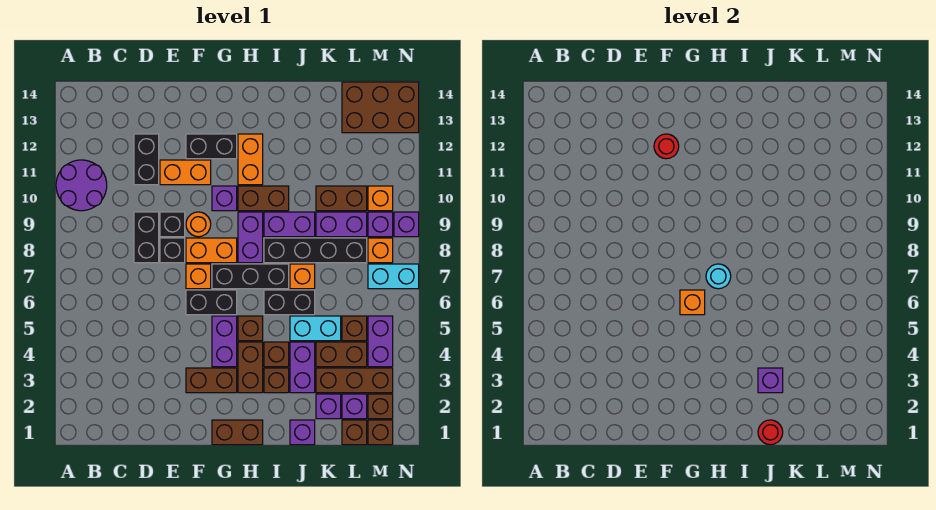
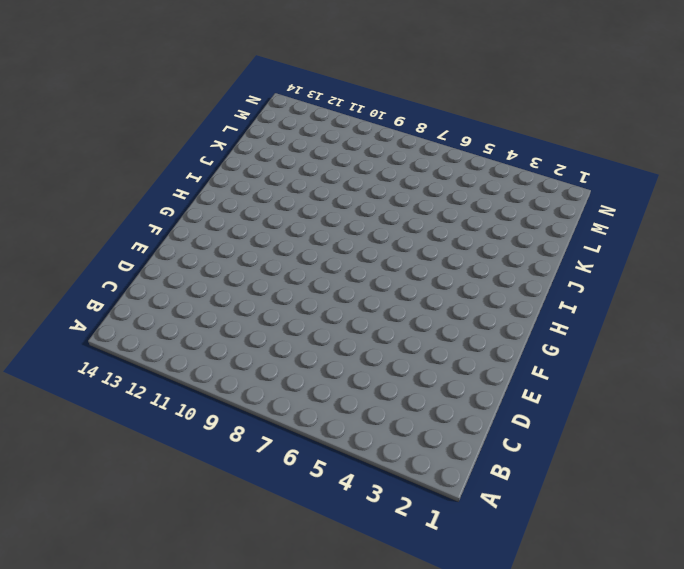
none -> purple 2x2 round brick [56,160,107,211]
none -> black 1x2 brick [134,212,159,263]
none -> black 1x2 brick [134,134,159,185]
none -> black 1x1 brick [160,238,185,263]

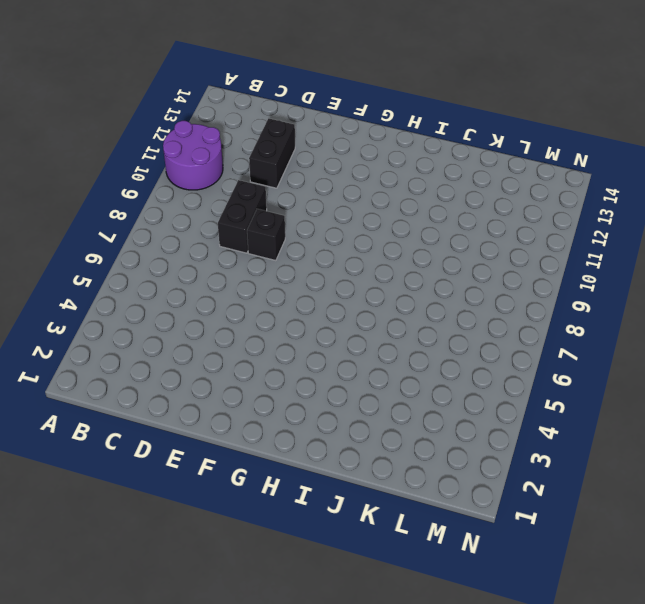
none -> black 1x1 brick [160,212,185,237]
none -> orange 1x2 brick [160,160,211,185]
none -> brown 1x2 brick [186,368,237,393]
none -> black 1x2 brick [186,290,237,315]

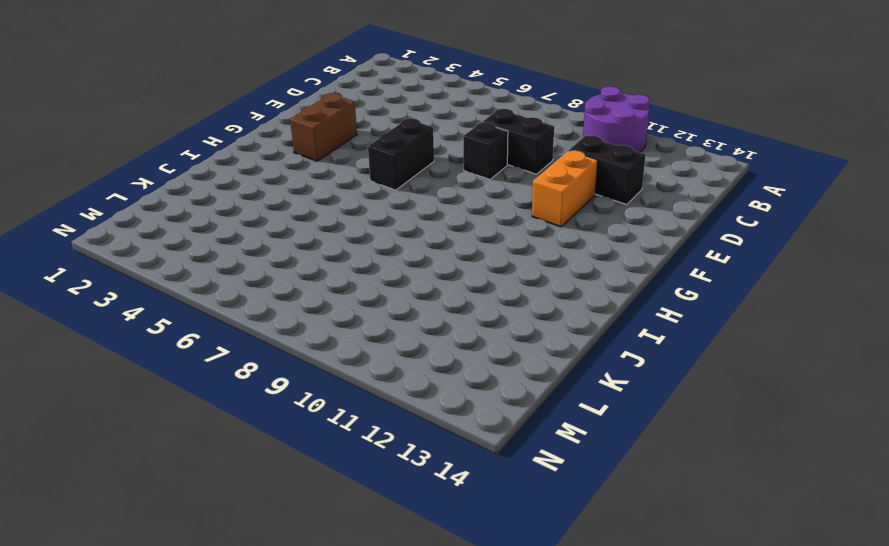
none -> black 1x1 brick [160,212,185,237]
none -> orange 1x1 brick [186,264,211,289]
none -> orange 1x2 brick [186,238,237,263]
none -> orange 1x1 round brick [186,212,211,237]

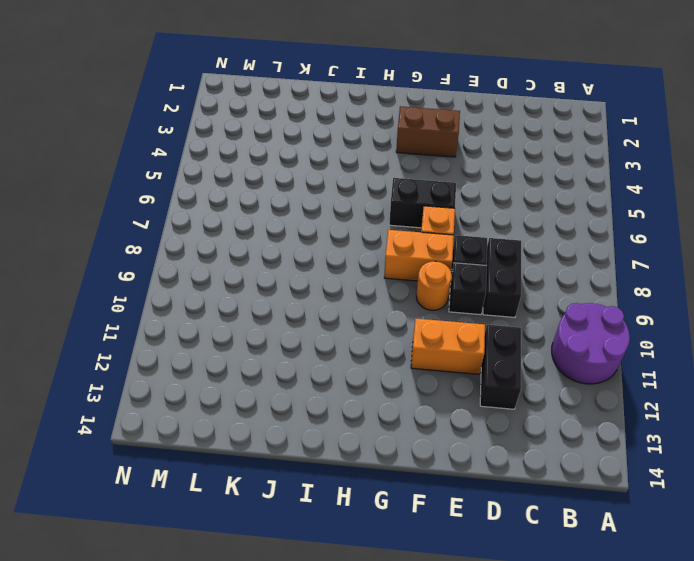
none -> black 1x2 brick [186,134,237,159]
none -> brown 1x2 brick [212,420,263,445]
none -> purple 1x2 brick [212,316,237,367]
none -> black 1x3 brick [212,264,289,289]

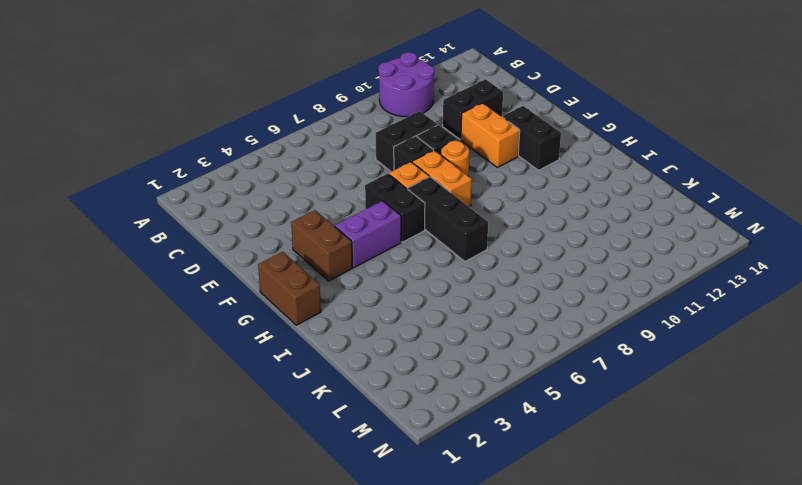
none -> purple 1x1 brick [212,186,237,211]
none -> brown 1x2 brick [238,342,263,393]
none -> brown 1x1 brick [238,316,263,341]
none -> purple 1x2 brick [238,212,263,263]

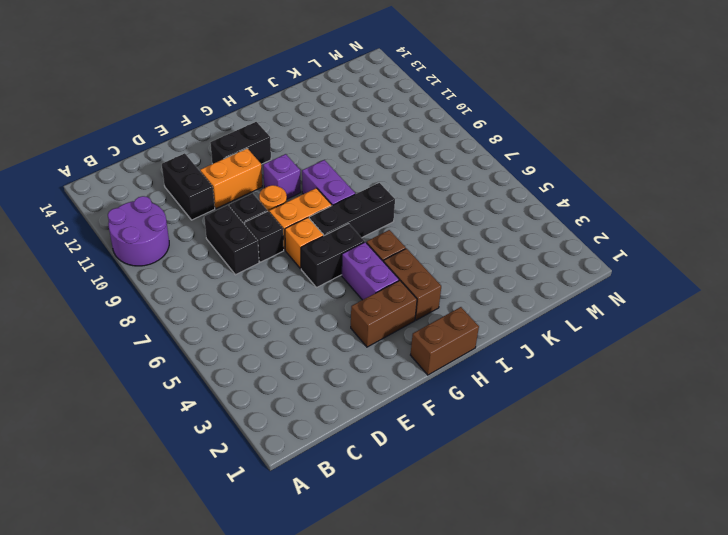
none -> brown 1x2 brick [238,186,289,211]
none -> orange 1x2 brick [238,134,263,185]
none -> brown 1x1 brick [264,368,289,393]
none -> brown 1x1 brick [264,342,289,367]

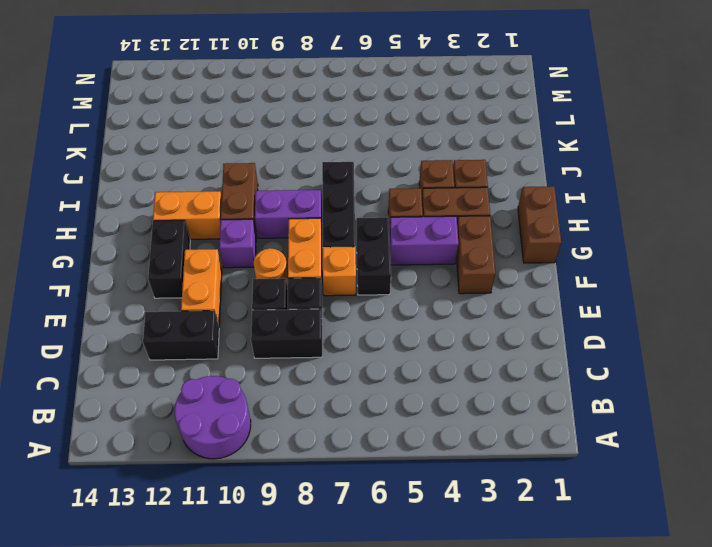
none -> black 1x2 brick [264,290,315,315]
none -> black 1x4 brick [264,238,367,263]
none -> purple 1x2 brick [264,212,315,237]
none -> purple 1x1 brick [290,420,315,445]

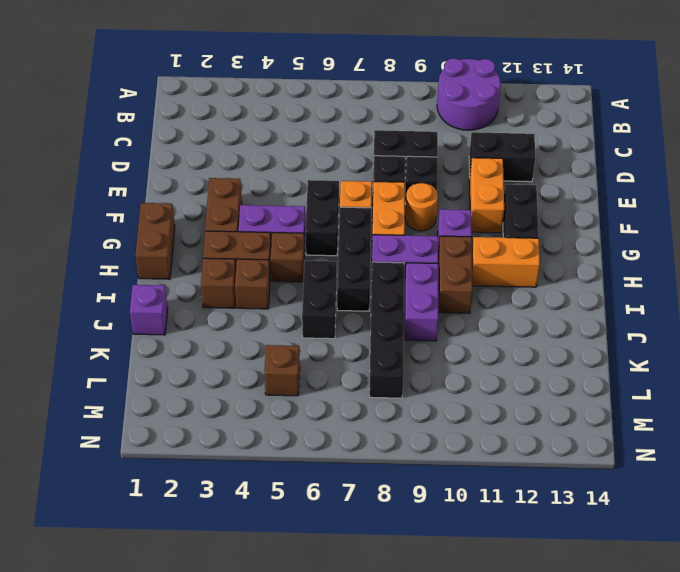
none -> purple 1x2 brick [290,342,315,393]
none -> cyan 1x2 brick [290,316,341,341]
none -> orange 1x1 brick [290,264,315,289]
none -> purple 1x1 brick [316,394,341,419]

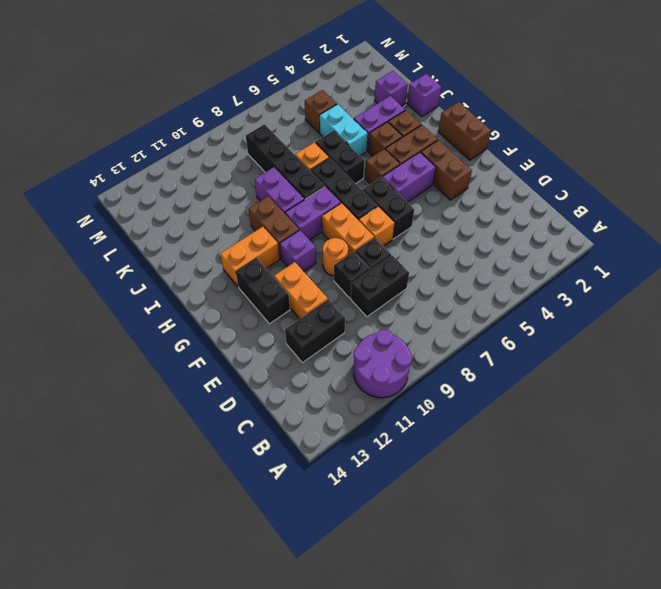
none -> brown 1x3 brick [316,368,393,393]
none -> brown 1x2 brick [316,342,367,367]
none -> purple 1x2 brick [316,212,367,237]
none -> brown 1x2 brick [316,186,367,211]

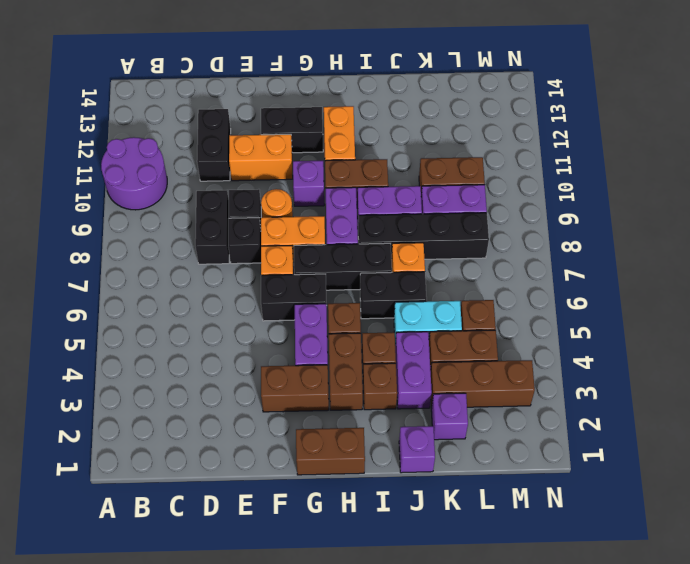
none -> brown 1x1 brick [342,420,367,445]
none -> purple 1x1 brick [342,394,367,419]
none -> brown 2x3 brick [342,82,419,133]
none -> brown 1x1 brick [368,420,393,445]

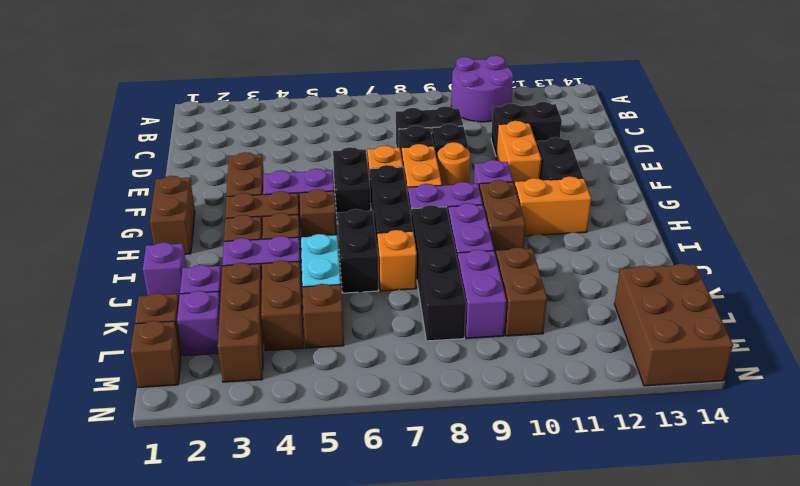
none -> brown 1x1 brick [368,394,393,419]
none -> purple 1x2 brick [368,316,393,367]
none -> cyan 1x2 brick [368,264,419,289]
none -> orange 1x1 brick [368,238,393,263]

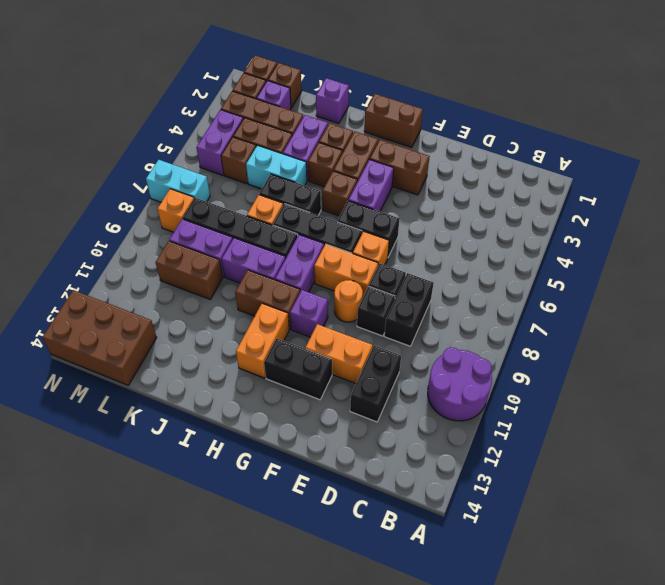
none -> purple 1x1 brick [316,394,341,419]
none -> purple 1x1 brick [368,212,393,237]
none -> orange 1x1 brick [368,186,393,211]
none -> purple 1x1 brick [394,212,419,237]

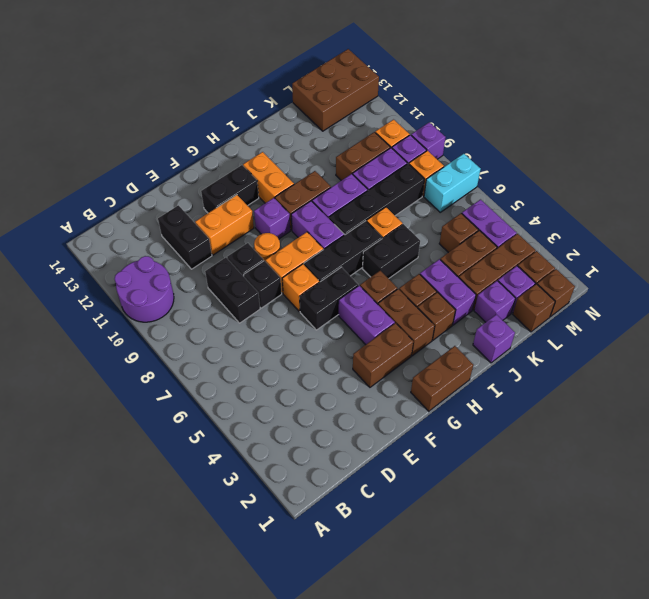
none -> cyan 1x2 brick [290,316,341,341]
none -> red 1x1 round brick [654,134,679,159]
none -> orange 1x1 brick [680,290,705,315]
none -> cyan 1x1 round brick [706,264,731,289]

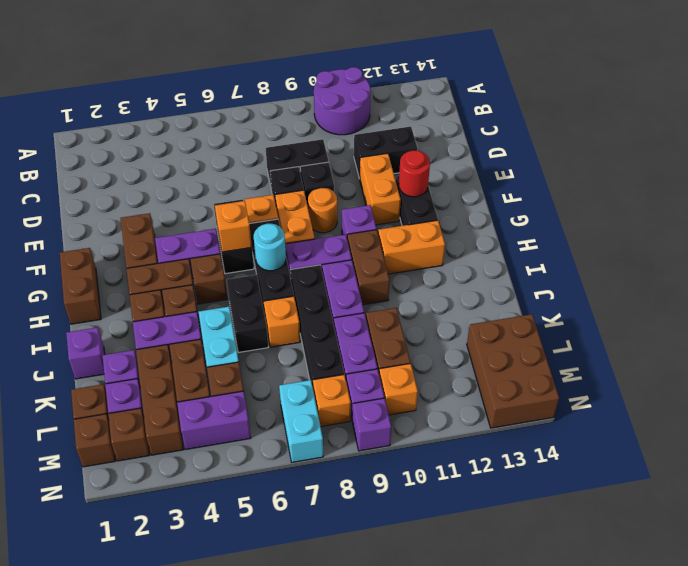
none -> red 1x1 round brick [758,420,783,445]
none -> purple 1x1 brick [758,368,783,393]

